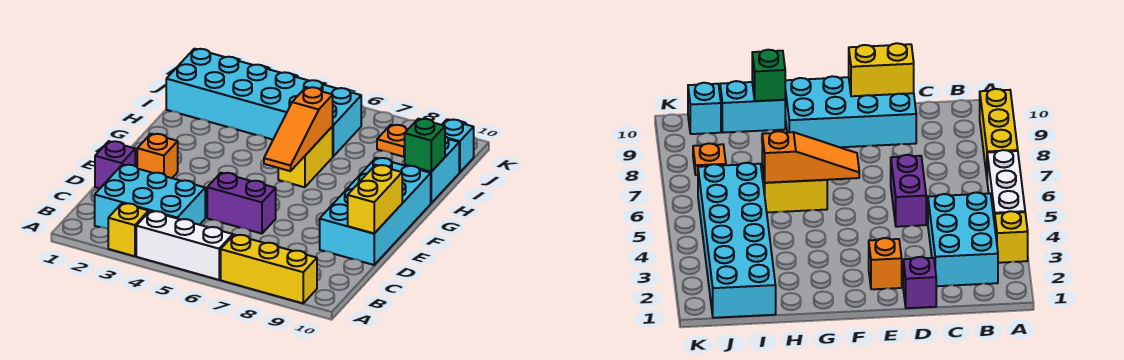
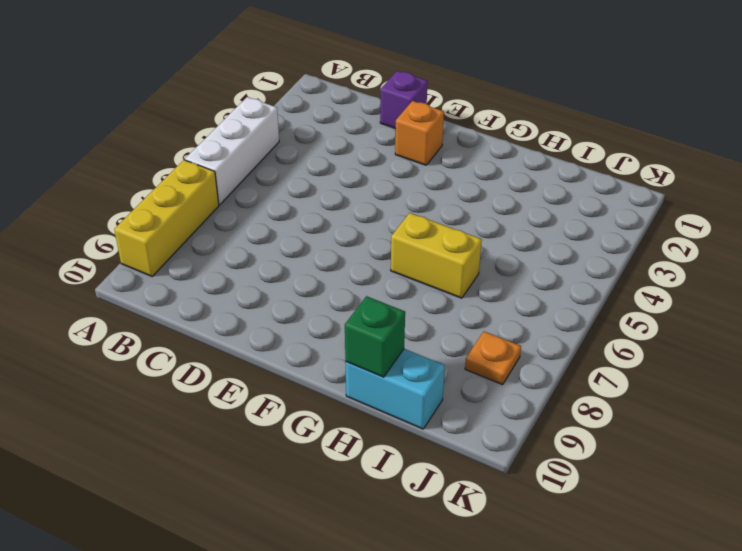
none -> yellow 1x1 brick [108,203,149,256]
none -> cyan 2x3 brick [95,164,205,229]
none -> purple 1x2 brick [207,173,276,234]

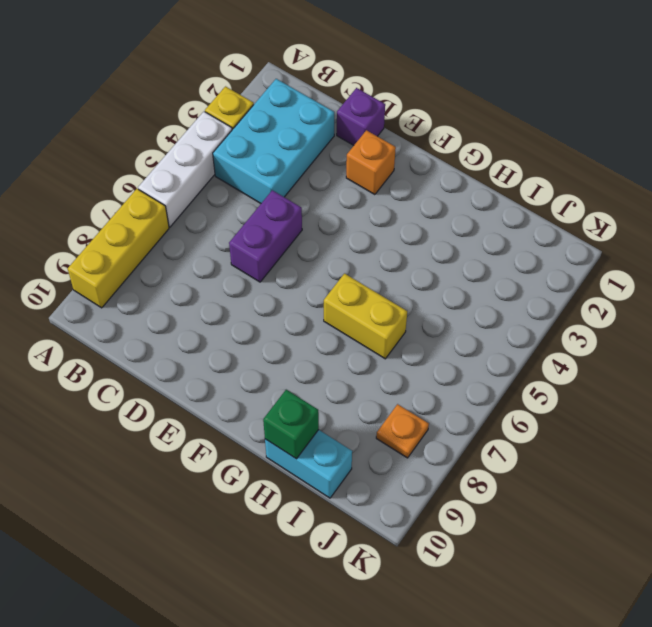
none -> cyan 2x4 brick [320,158,431,265]
none -> cyan 2x6 brick [166,49,361,156]
none -> cyan 1x1 brick [442,119,474,172]

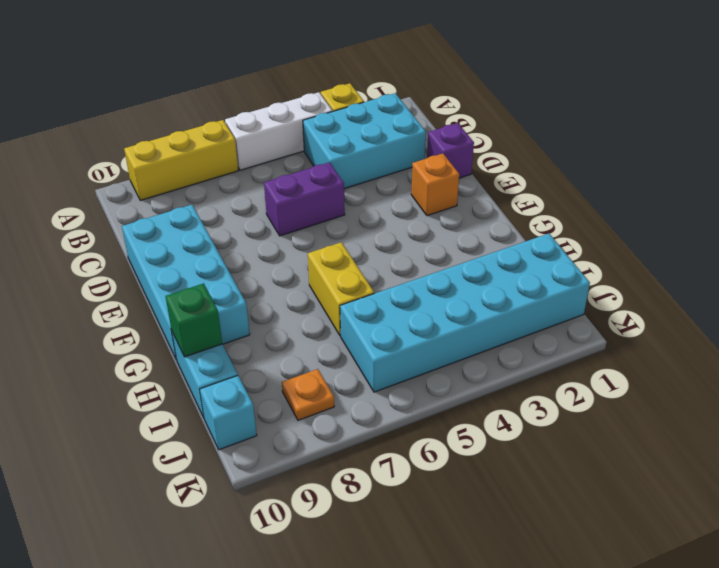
none -> yellow 1x2 brick [348,165,402,233]
none -> orange 1x3 slope [264,87,333,171]

